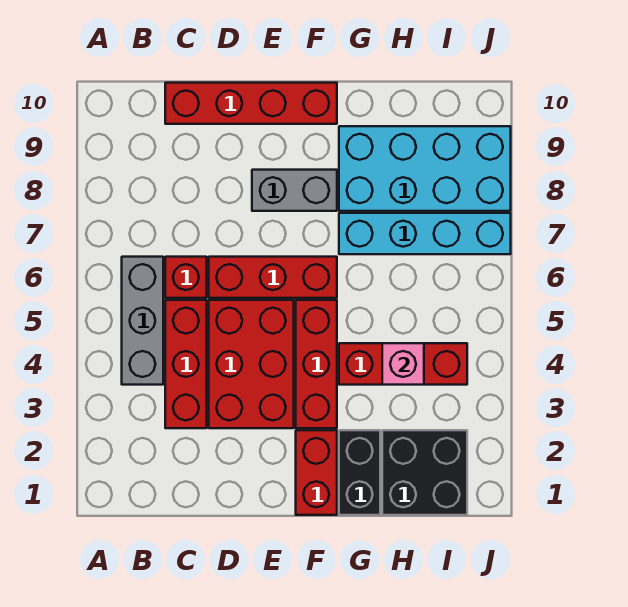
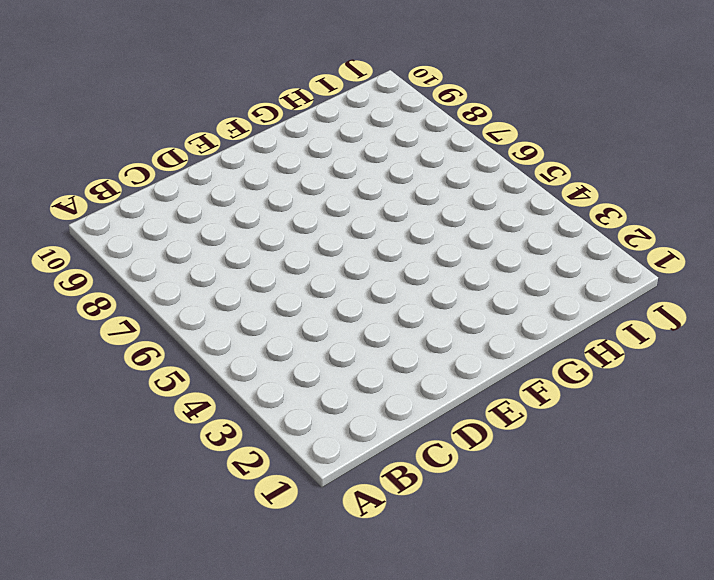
none -> grey 1x3 brick [122,257,163,385]
none -> red 1x3 brick [165,300,207,428]
none -> red 1x1 brick [165,257,207,298]

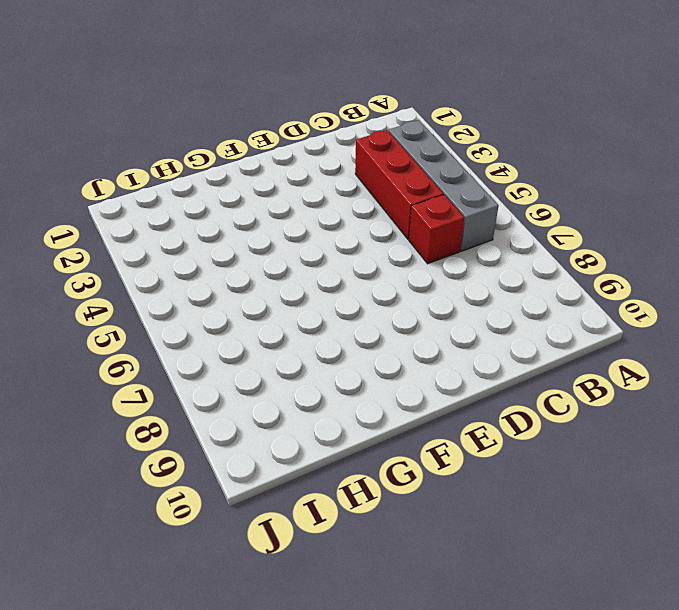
grey 1x4 brick [389,120,499,251] -> grey 1x3 brick [122,257,163,385]
none -> red 1x4 brick [165,83,337,124]
none -> red 2x3 brick [209,300,294,428]
none -> red 1x3 brick [209,257,337,298]

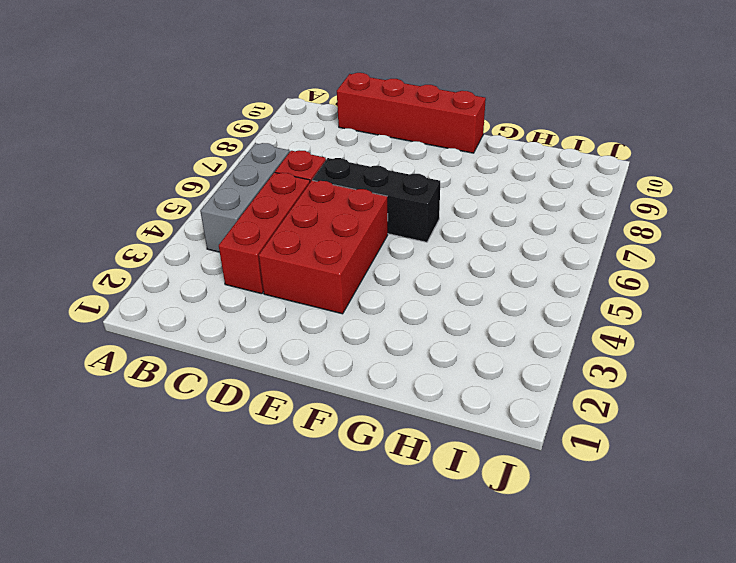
black 1x3 brick [312,158,440,242] -> red 1x3 brick [209,257,337,298]
none -> grey 1x2 brick [252,170,337,211]
none -> red 1x2 brick [296,430,337,515]
none -> red 1x3 brick [296,300,337,428]

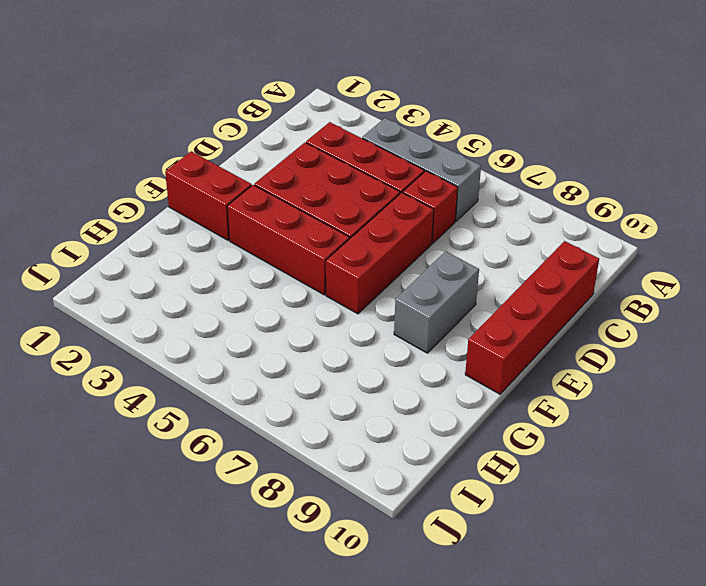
none -> black 1x2 brick [339,430,380,515]
none -> red 1x3 brick [339,343,467,385]
none -> cyan 1x4 brick [339,213,511,254]

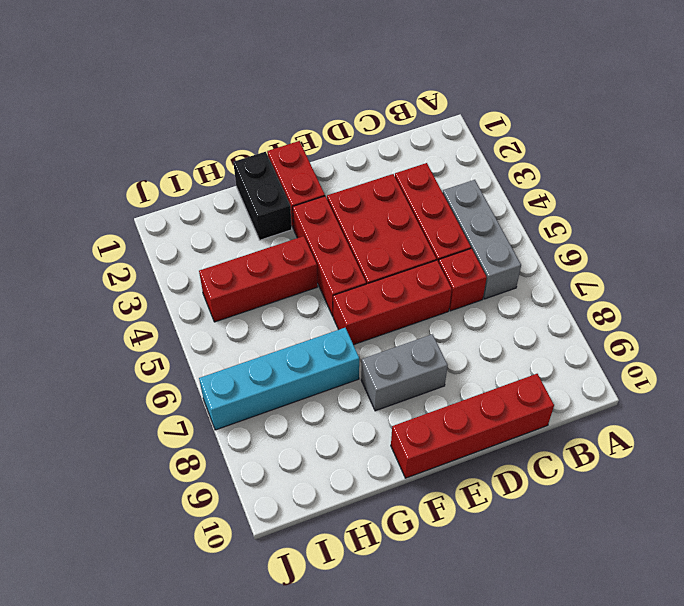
none -> cyan 2x4 brick [339,126,511,211]
none -> black 2x2 brick [382,430,467,515]
none -> pink 1x1 brick [382,343,424,385]

